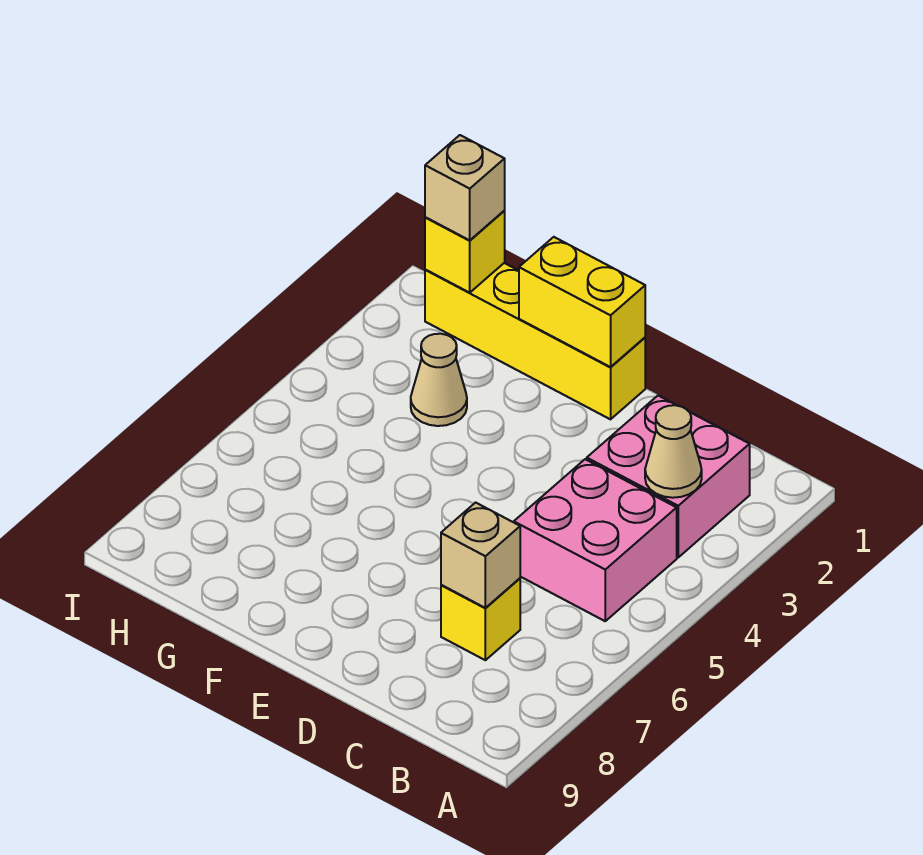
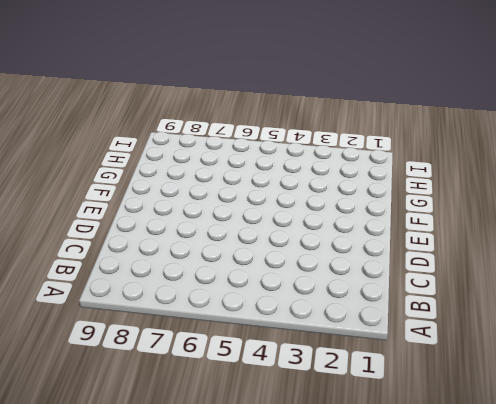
none -> pink 2x2 brick [587,396,750,557]
none -> pink 2x2 brick [514,459,677,621]

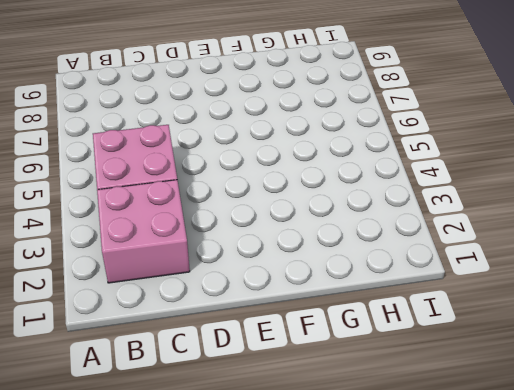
none -> yellow 1x1 brick [441,578,520,660]
none -> yellow 1x4 brick [425,263,645,419]

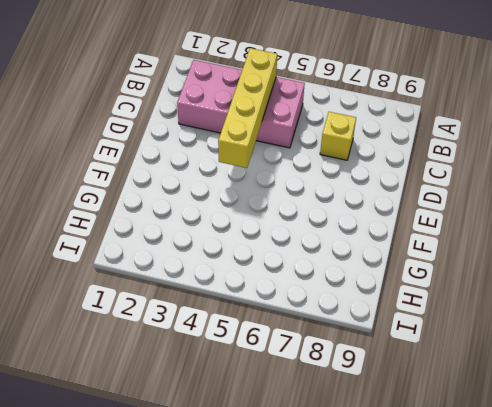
yellow 1x4 brick [218,48,277,168] -> yellow 1x4 brick moved to [425,263,645,419]
none -> tan 1x1 cone [411,334,467,426]
none -> tan 1x1 cone [645,405,702,498]

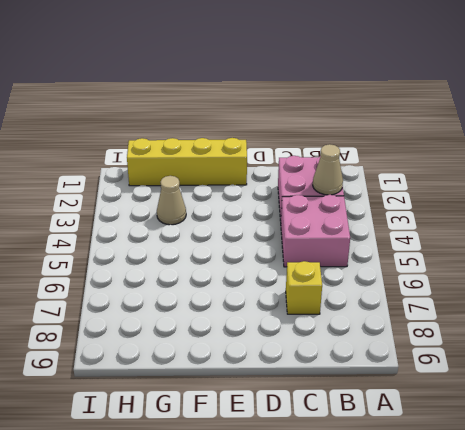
none -> tan 1x1 brick [441,503,520,608]
none -> yellow 1x2 brick [519,237,645,367]

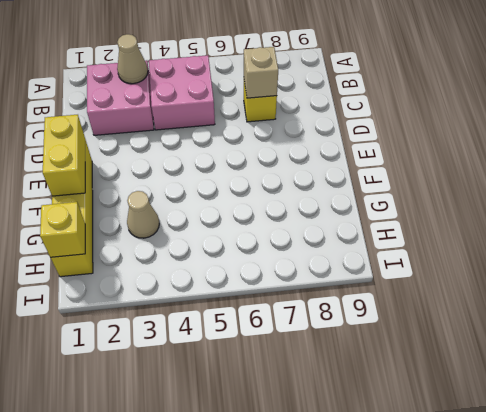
none -> tan 1x1 brick [425,135,505,240]

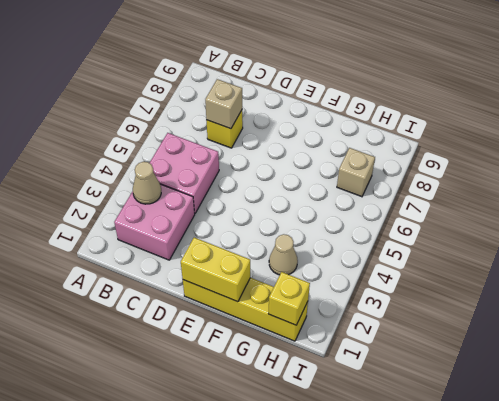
tan 1x1 brick [337,148,375,197] -> tan 1x1 brick moved to [425,135,505,240]

